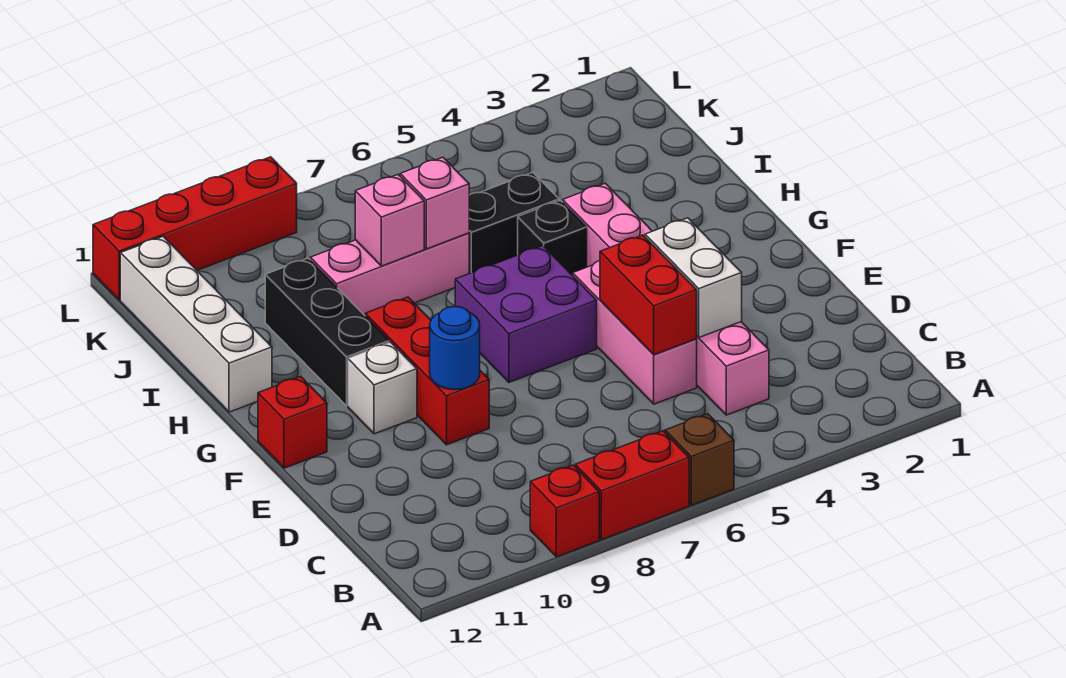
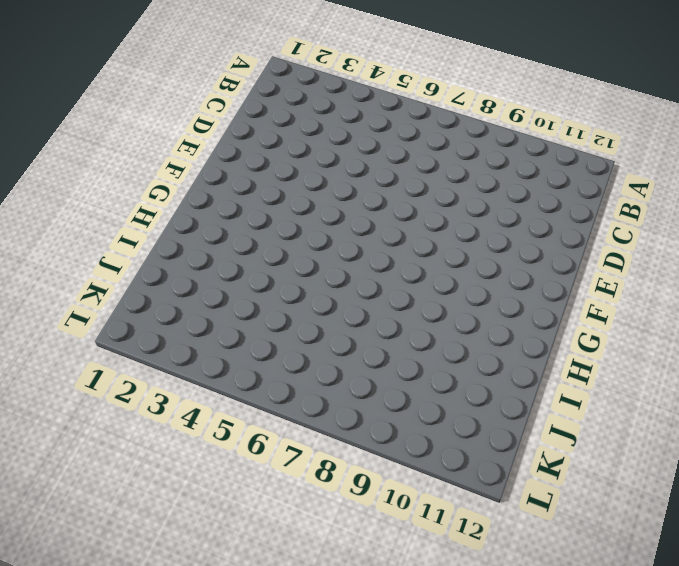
none -> brown 1x1 brick [665,414,734,505]
none -> red 1x2 brick [575,431,689,540]
none -> red 1x1 brick [530,465,599,557]

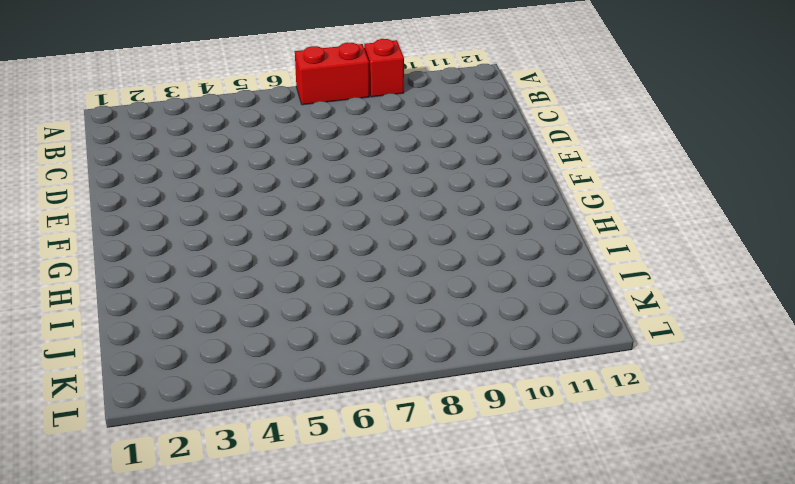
none -> brown 1x1 brick [665,414,734,505]
none -> pink 1x6 brick [563,183,769,415]
none -> pink 1x3 brick [573,261,697,404]

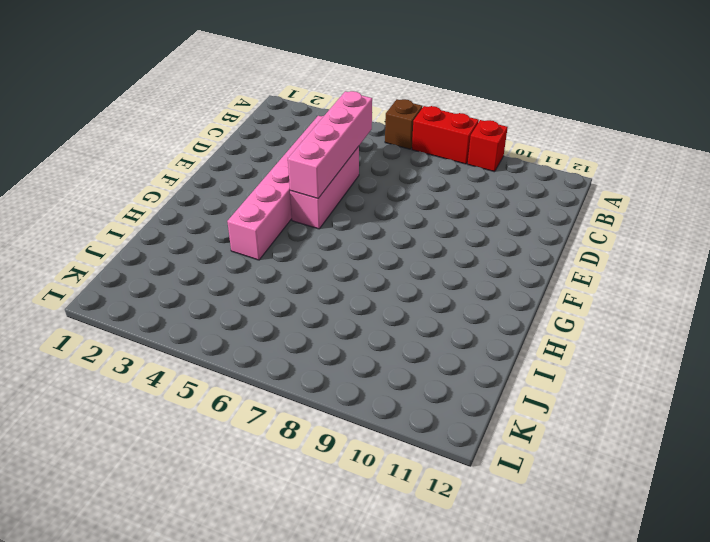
pink 1x4 brick [288,91,372,199] -> red 1x2 brick [600,235,697,355]
none -> red 1x3 brick [365,297,489,445]
none -> purple 2x2 brick [455,246,597,382]
none -> white 1x1 brick [348,342,417,434]

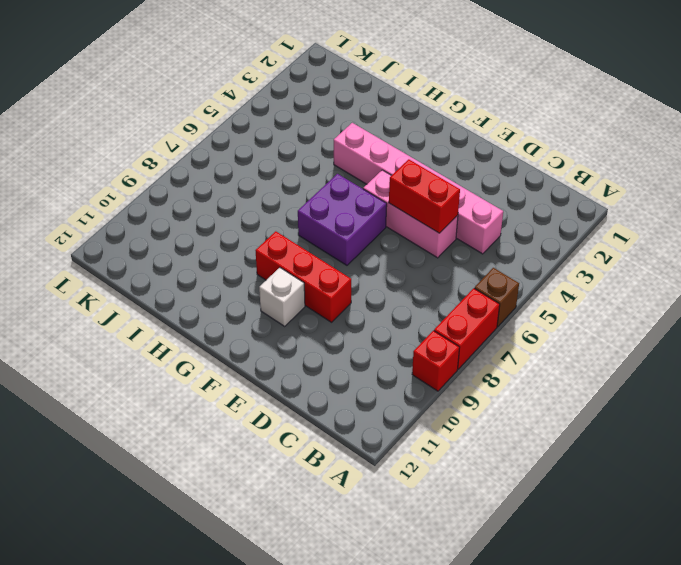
none -> red 1x1 brick [258,376,327,468]
none -> black 1x3 brick [265,258,389,406]
none -> black 1x1 brick [518,200,587,276]

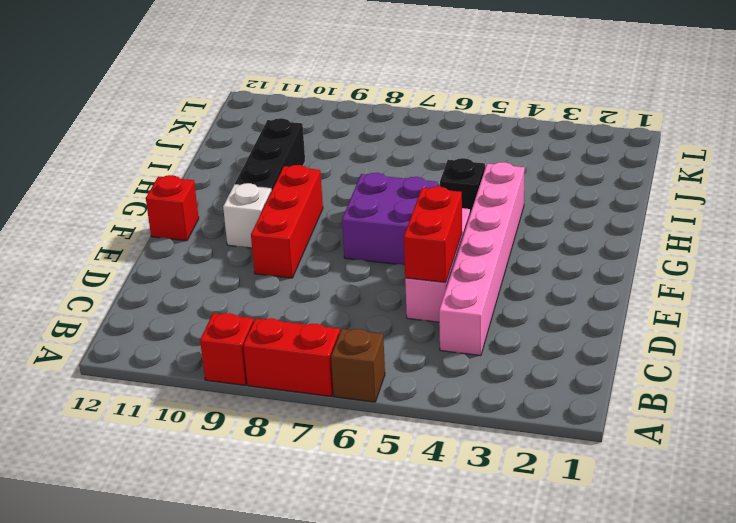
none -> white 1x4 brick [120,236,272,412]
none -> black 1x2 brick [469,172,559,273]
none -> pink 1x3 brick [310,233,469,315]

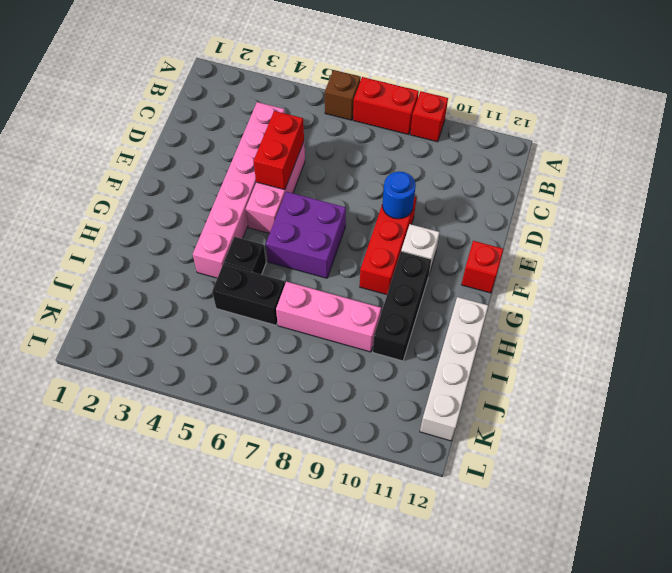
none -> red 1x4 brick [93,157,297,300]
none -> white 1x2 brick [645,218,742,338]
none -> pink 1x1 brick [400,157,469,249]

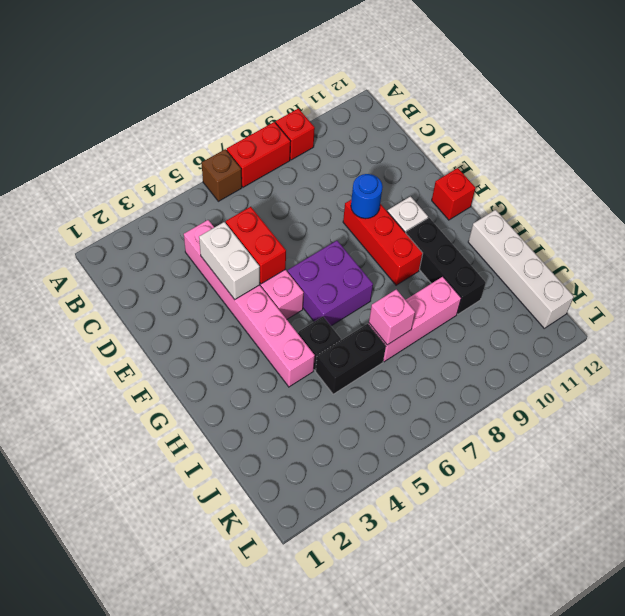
none -> red 1x4 brick [93,157,297,300]
none -> pink 1x1 brick [355,175,424,266]

